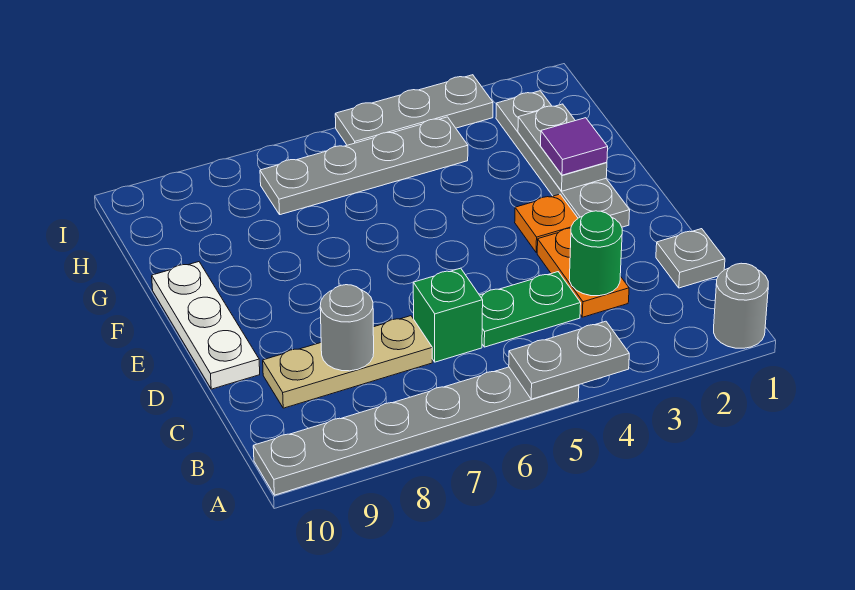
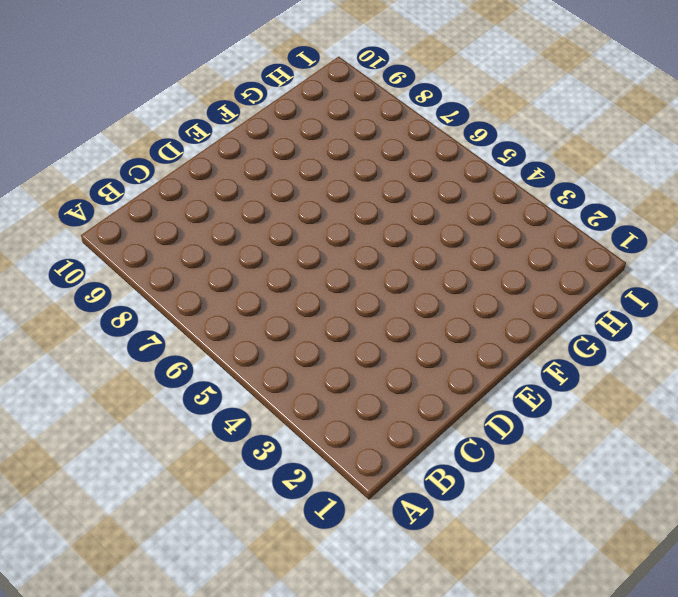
none -> grey 1x1 round brick [714,263,768,348]
none -> grey 1x6 plate [253,367,579,495]
none -> grey 1x1 plate [656,229,725,288]

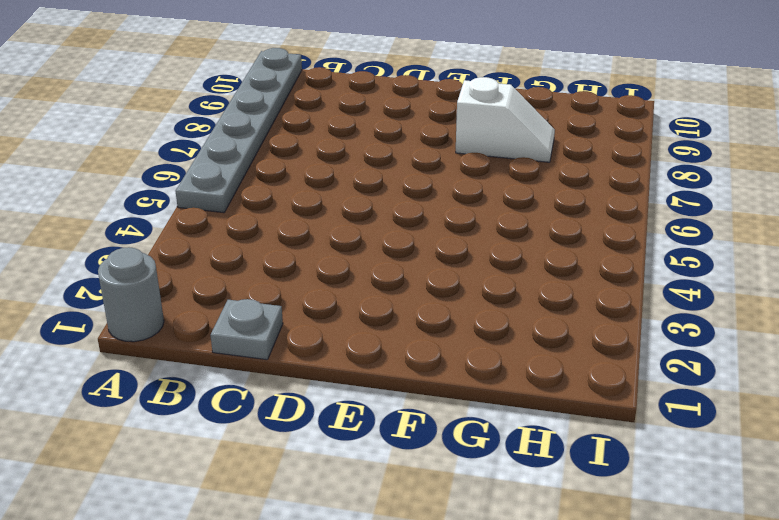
white 1x2 slope [456,77,555,162] -> none
none -> orange 1x2 plate [537,228,629,317]
none -> green 1x2 plate [480,272,581,347]
none -> green 1x1 brick [413,268,483,362]

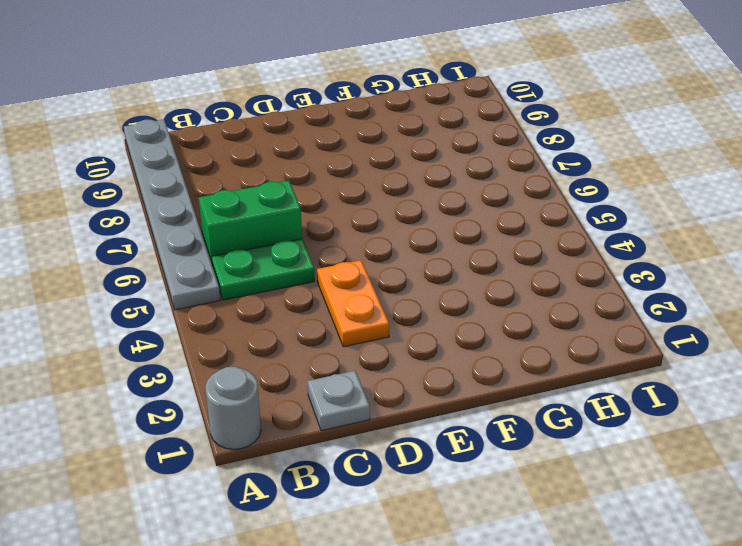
green 1x2 plate [212,239,315,300] -> green 1x2 plate turned to [480,272,581,347]
green 1x2 brick [199,181,302,264] -> green 1x1 brick [413,268,483,362]
orange 1x2 plate [317,260,389,347] -> orange 1x2 plate turned to [537,228,629,317]
none -> tan 1x3 plate [263,316,432,408]
none -> white 1x3 plate [152,262,260,389]
none -> grey 1x4 plate [496,91,630,227]

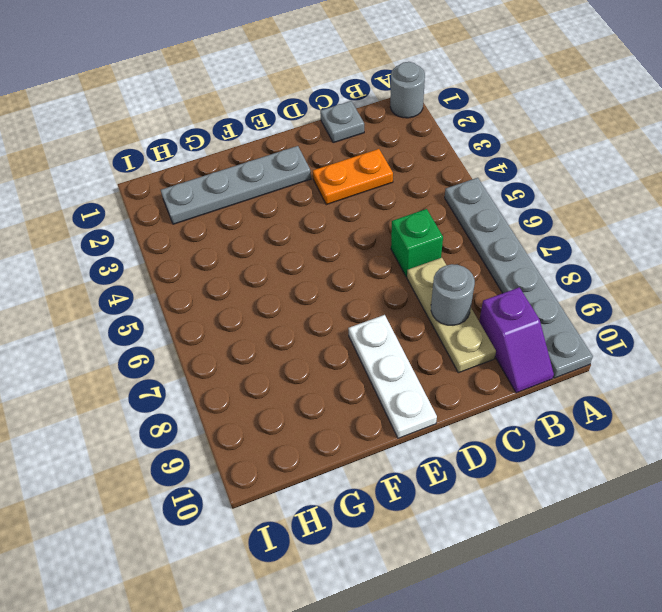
purple 1x2 slope [479,287,554,393] -> none
white 1x3 plate [348,315,437,438] -> white 1x3 plate turned to [152,262,260,389]
none -> green 1x2 plate [480,272,581,347]
none -> orange 1x1 plate [515,194,578,253]
none -> grey 1x4 plate [260,117,468,215]

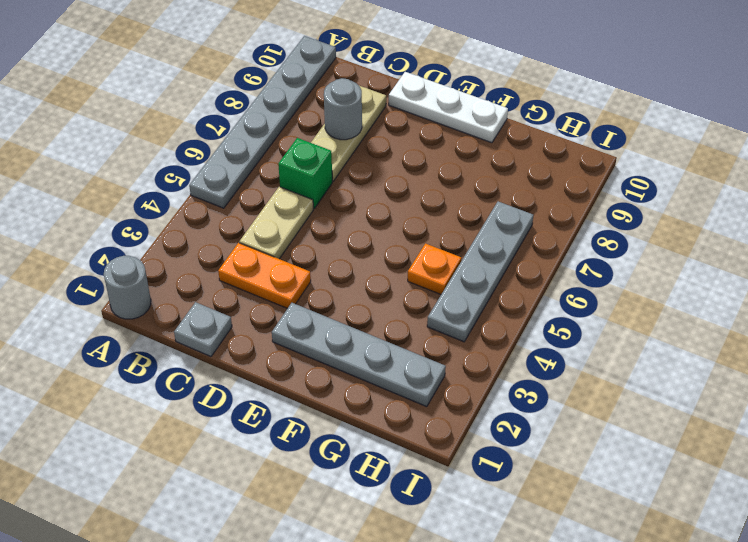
tan 1x2 plate [239,187,313,259] -> green 1x2 plate [480,272,581,347]
orange 1x1 plate [408,244,461,294] -> orange 1x1 plate moved to [515,194,578,253]
none -> grey 1x3 plate [335,75,493,145]
none -> grey 1x2 plate [509,321,629,399]
none -> green 1x1 round brick [569,211,622,296]

